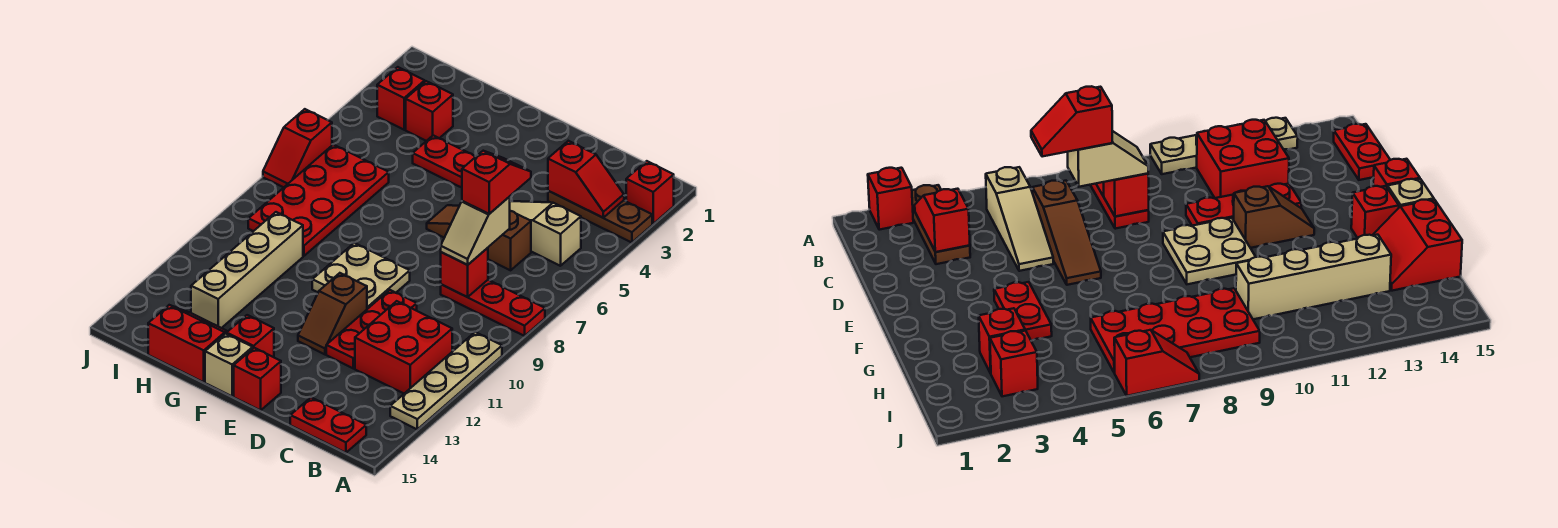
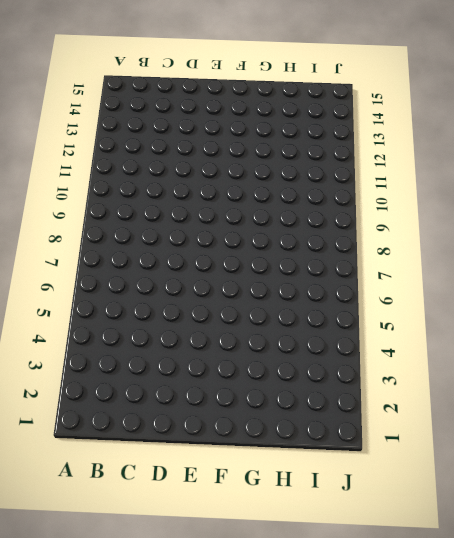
none -> red 1x1 brick [626,161,674,224]
none -> brown 1x3 plate [548,191,652,243]
none -> red 1x3 plate [441,280,545,336]

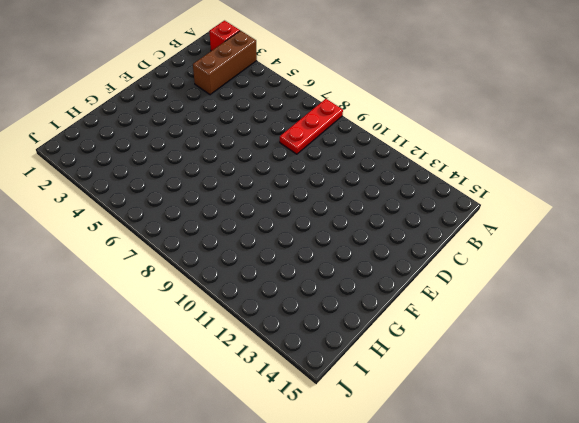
brown 1x3 brick [193,31,257,95] -> brown 1x3 plate [548,191,652,243]
none -> tan 1x4 plate [390,332,502,429]
none -> tan 1x3 slope [510,201,581,266]
none -> red 2x2 brick [355,301,452,393]

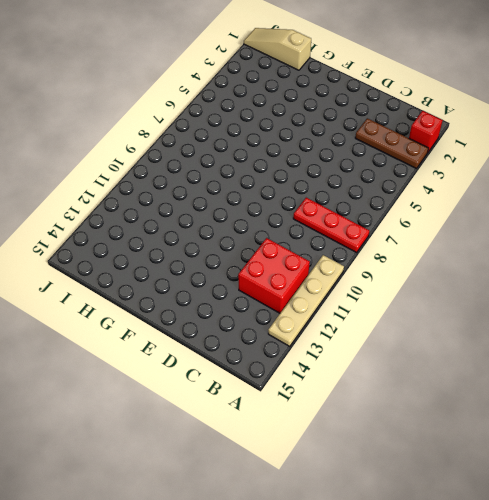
tan 1x3 slope [244,28,311,70] -> tan 1x3 slope moved to [510,201,581,266]
none -> red 1x2 plate [290,398,366,453]
none -> brown 1x3 slope [427,205,531,270]
none -> red 1x3 plate [326,290,417,368]

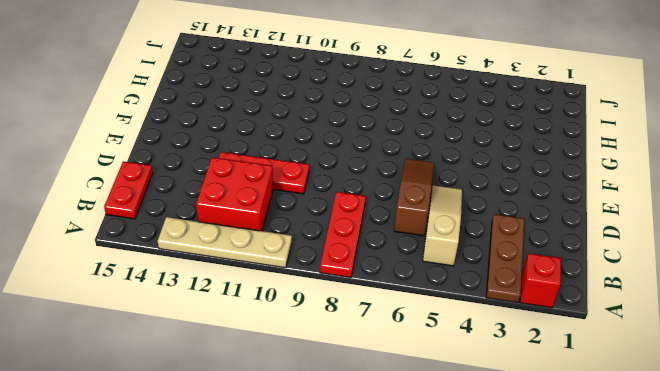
none -> tan 2x2 plate [312,243,410,309]
none -> brown 1x2 slope [298,273,367,354]
none -> red 1x1 brick [234,348,281,410]

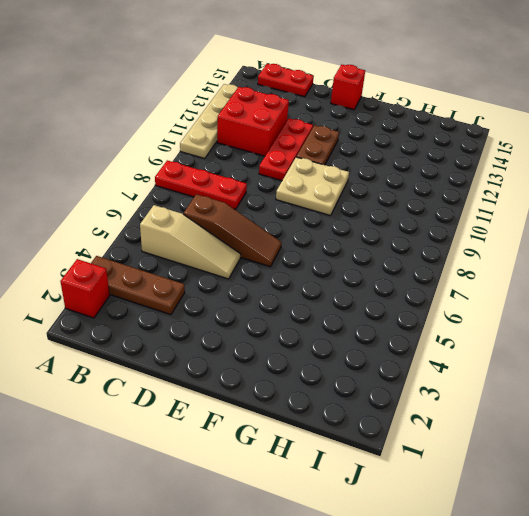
brown 1x2 plate [296,125,339,165] -> brown 1x2 slope [298,273,367,354]
none -> red 1x2 plate [413,135,476,188]
none -> red 1x1 brick [227,315,274,357]
none -> tan 1x1 brick [205,334,253,396]

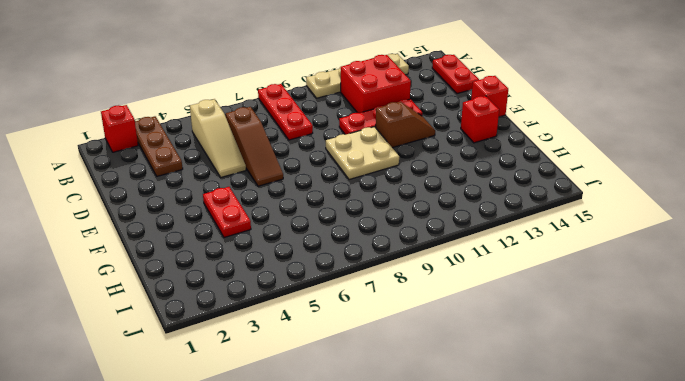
none -> tan 1x1 brick [205,334,253,396]
none -> red 2x2 slope [148,305,228,382]
none -> red 1x1 brick [406,81,453,141]

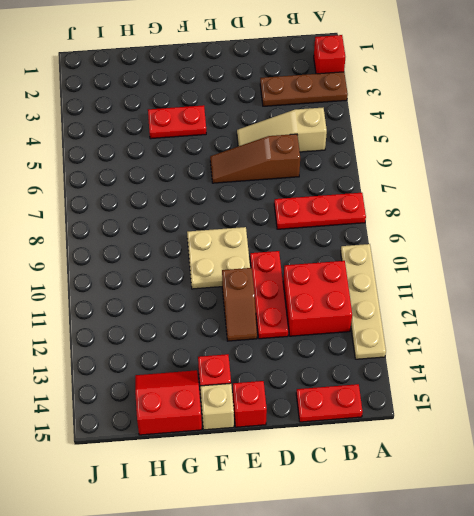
none -> red 1x1 brick [406,81,453,141]
none -> red 2x4 plate [248,145,389,256]
none -> tan 1x4 brick [191,212,303,328]

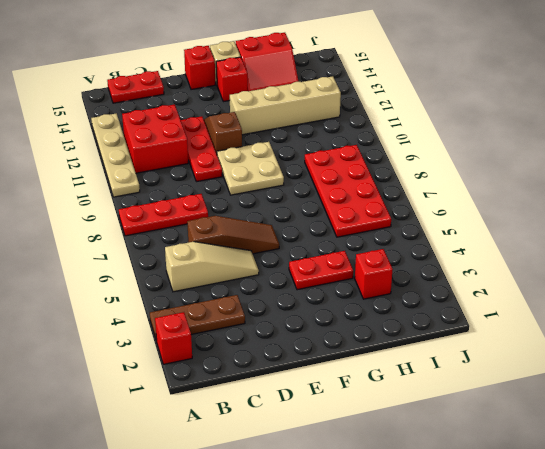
tan 1x4 brick [230,76,341,135] -> tan 1x4 brick turned to [191,212,303,328]
none -> red 1x1 brick [377,67,425,130]
none -> red 1x2 slope [263,109,332,188]
none -> red 1x2 slope [548,141,624,218]

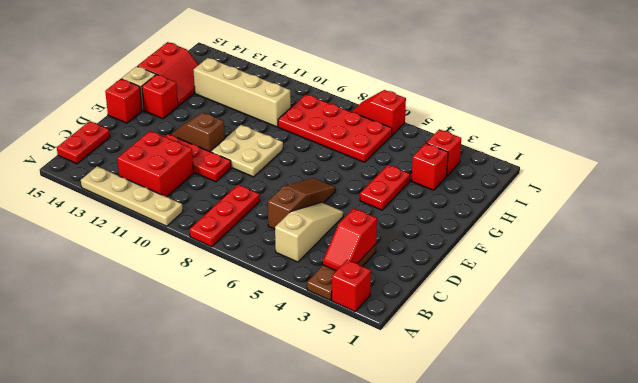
none -> red 1x1 brick [441,248,488,297]
none -> tan 1x2 slope [441,197,510,265]
none -> red 1x2 slope [462,151,531,214]

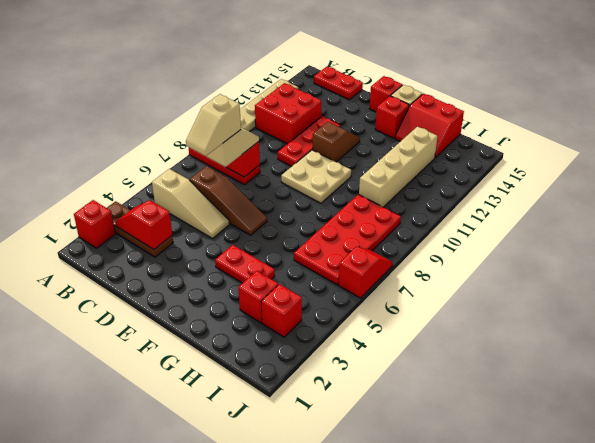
tan 1x2 slope [186,94,241,156] -> red 1x2 slope [462,151,531,214]

